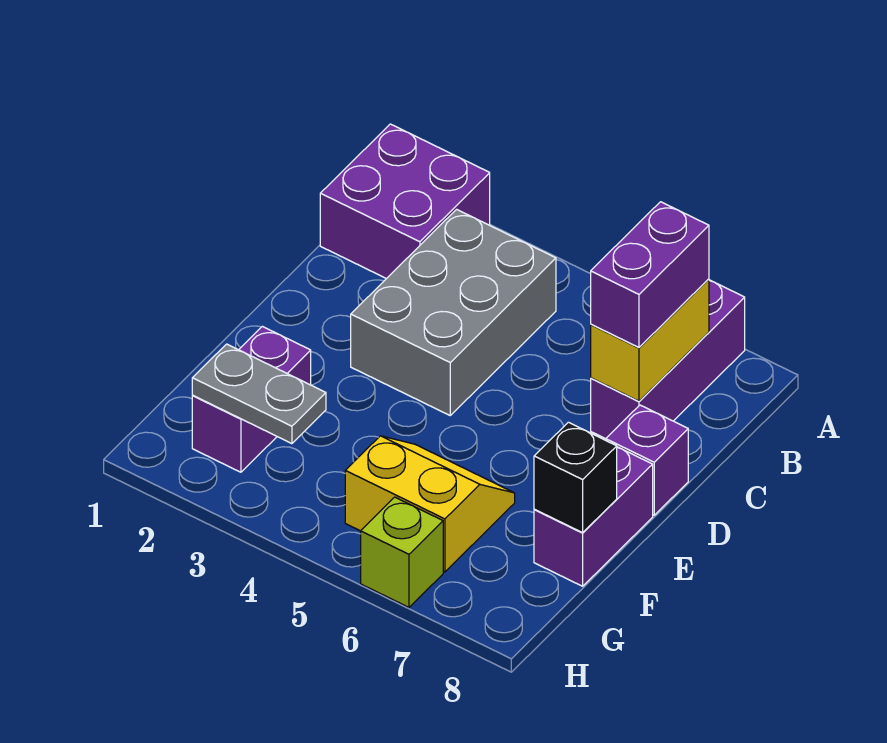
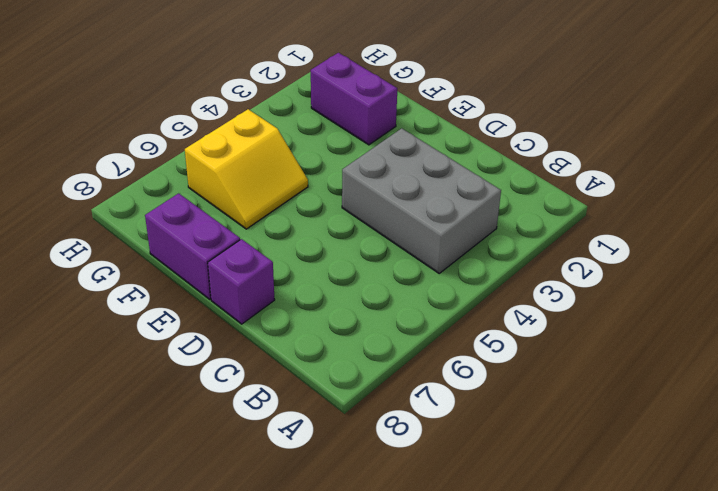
none -> purple 2x2 brick [320,124,490,279]
none -> purple 1x3 brick [591,280,745,439]
none -> lime 1x1 brick [361,497,443,607]

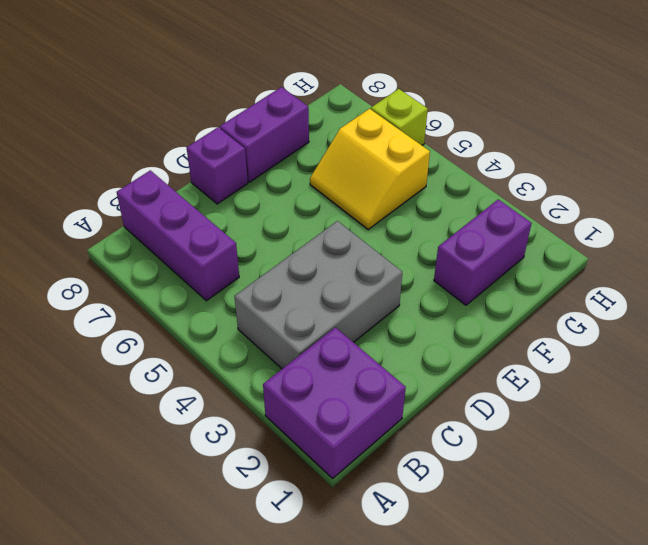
purple 1x3 brick [117,170,239,301] -> purple 1x3 brick turned to [591,280,745,439]
none -> yellow 1x2 brick [591,279,709,401]
none -> black 1x1 brick [534,422,617,533]
none -> grey 1x2 plate [192,344,326,444]

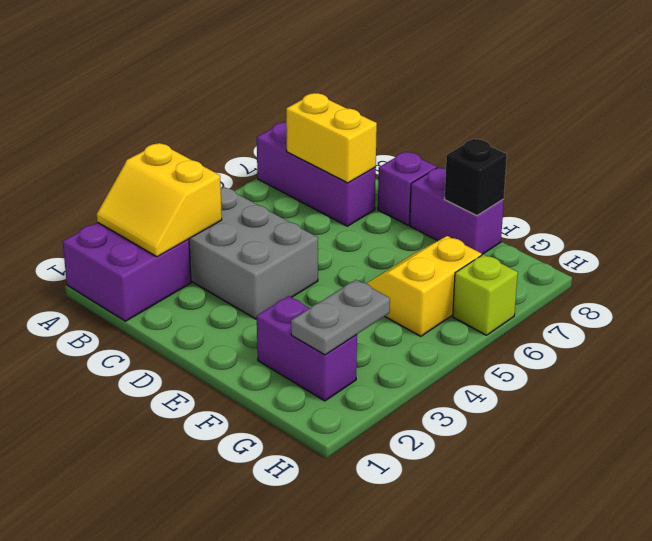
yellow 2x2 slope [97,143,222,257] -> none
none -> purple 1x2 brick [591,202,709,347]

